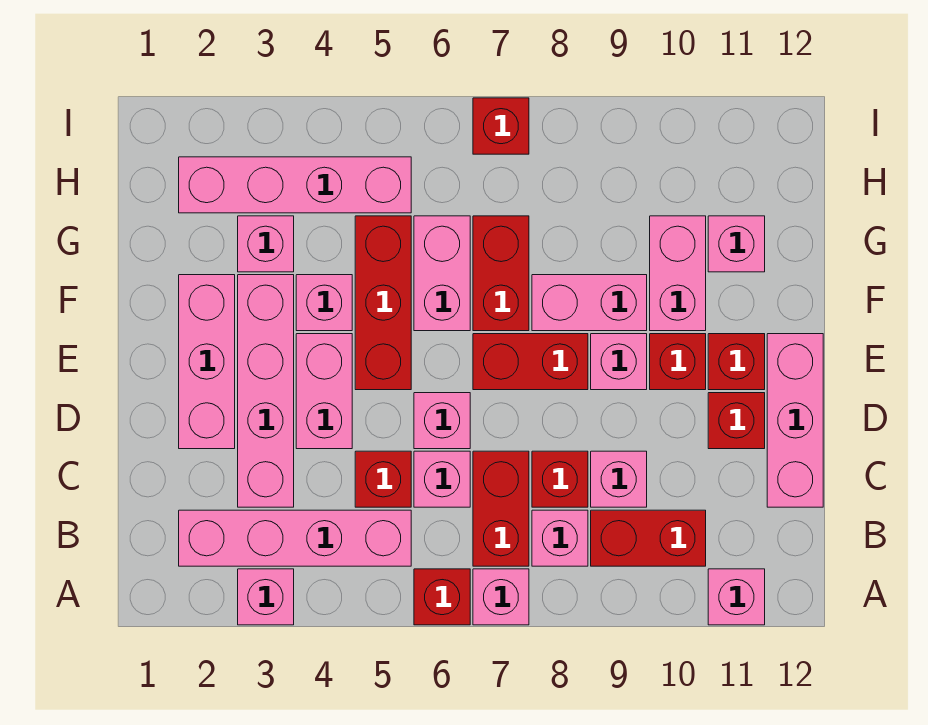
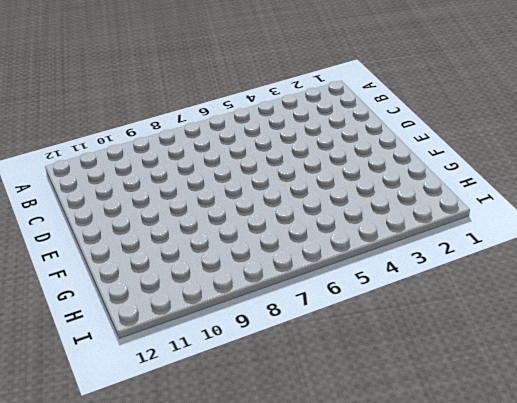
none -> pink 1x1 brick [238,569,294,625]
none -> red 1x1 brick [414,569,470,625]
none -> pink 1x1 brick [473,569,529,625]
none -> pink 1x1 brick [708,569,765,625]

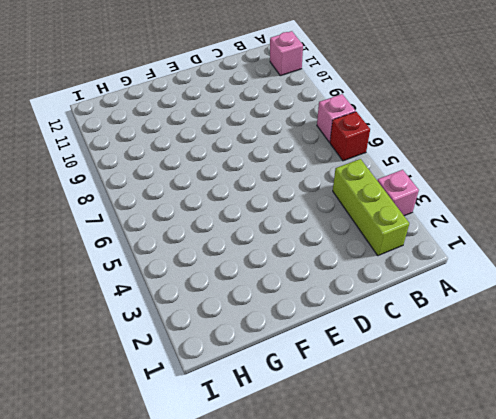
lime 1x3 brick [333,159,409,256] -> pink 1x4 brick [179,510,411,566]
none -> red 1x2 brick [473,451,529,566]
none -> pink 1x1 brick [532,510,588,566]
none -> red 1x2 brick [591,510,706,566]
none -> pink 1x4 brick [238,275,294,507]

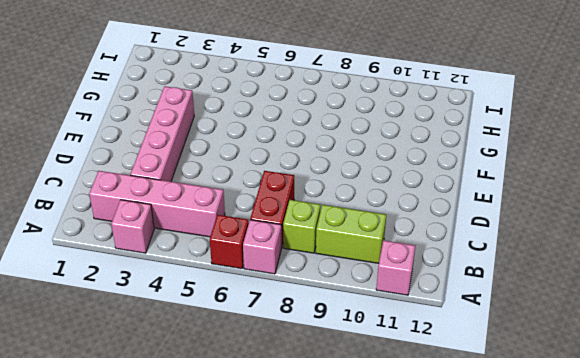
lime 1x1 brick [283,200,321,253] -> pink 1x1 brick [532,510,588,566]
lime 1x2 brick [316,205,386,263] -> red 1x2 brick [591,510,706,566]
none -> red 1x1 brick [355,451,411,507]
none -> pink 1x1 brick [414,451,470,507]
none -> red 1x1 brick [532,451,588,507]
none -> pink 1x1 brick [591,451,647,507]

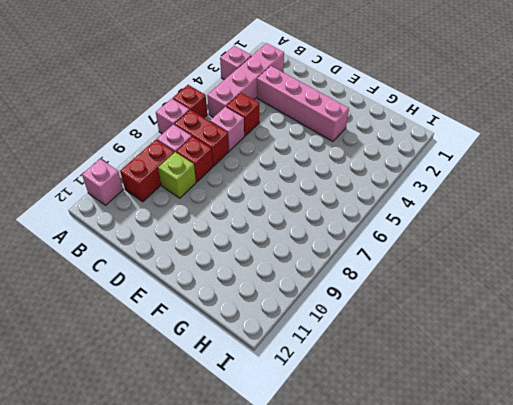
lime 1x1 brick [158,152,196,198] -> pink 1x1 brick [591,451,647,507]
none -> pink 1x3 brick [767,334,823,507]
none -> pink 1x3 brick [179,275,235,449]
none -> pink 1x2 brick [296,334,352,449]
none -> pink 1x1 brick [414,393,470,449]

